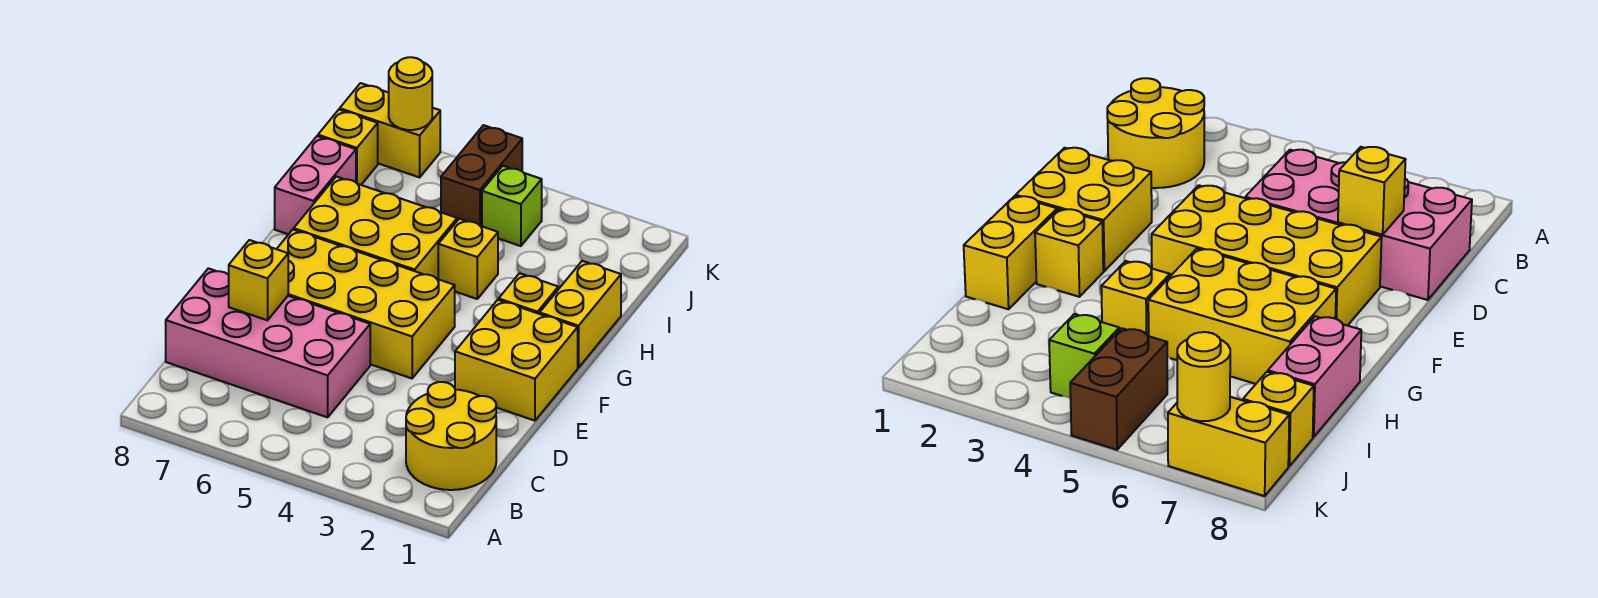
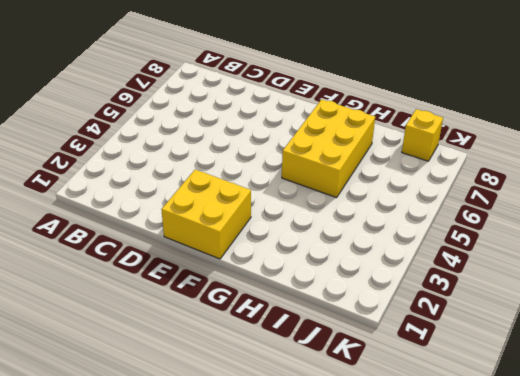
none -> yellow 2x2 round brick [406,382,496,490]
none -> pink 2x4 brick [166,268,370,417]
none -> yellow 2x4 brick [277,230,455,378]

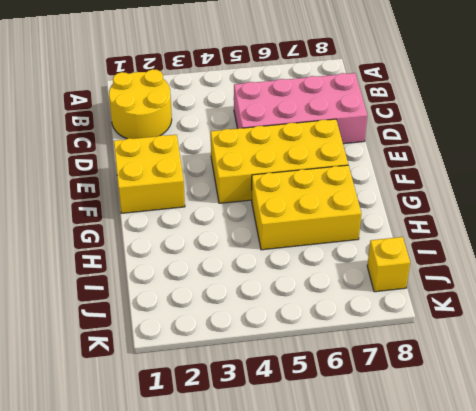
none -> yellow 1x2 brick [540,261,621,368]
none -> yellow 1x1 brick [499,273,558,314]
none -> yellow 1x1 brick [438,219,498,299]

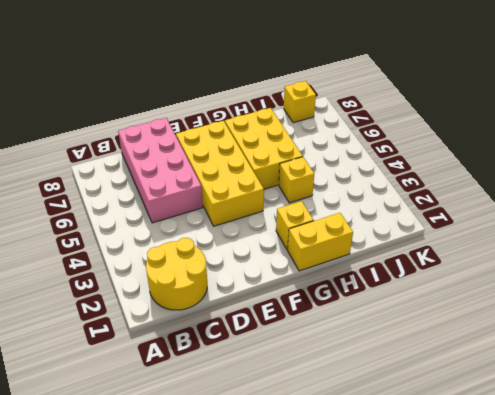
none -> yellow 2x2 brick [455,300,578,421]
none -> pink 1x2 brick [275,136,356,234]
none -> lime 1x1 brick [482,166,542,246]

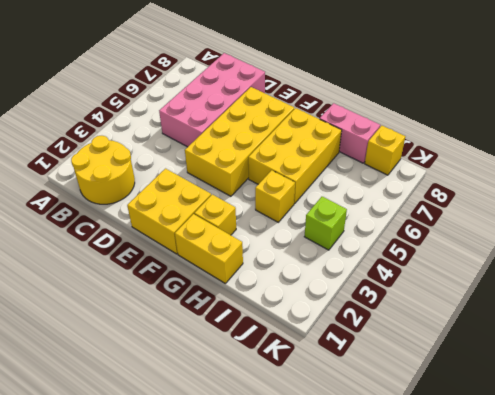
none -> brown 1x2 brick [441,125,522,226]
none -> yellow 1x2 brick [340,83,440,177]
none -> yellow 1x1 brick [229,240,288,320]

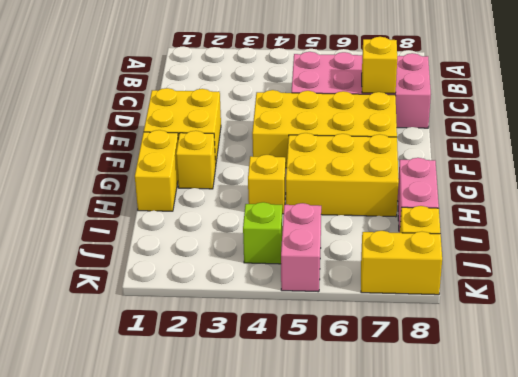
pink 1x2 brick [281,203,321,292] -> brown 1x2 brick [441,125,522,226]
none -> yellow 2x2 round brick [406,382,496,490]
none -> yellow 1x1 round brick [389,57,432,130]

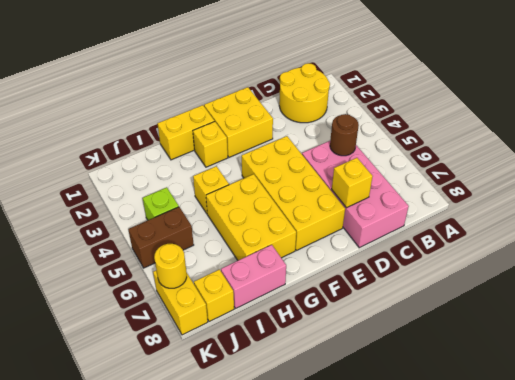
brown 1x1 round brick [330,114,359,156] -> none

